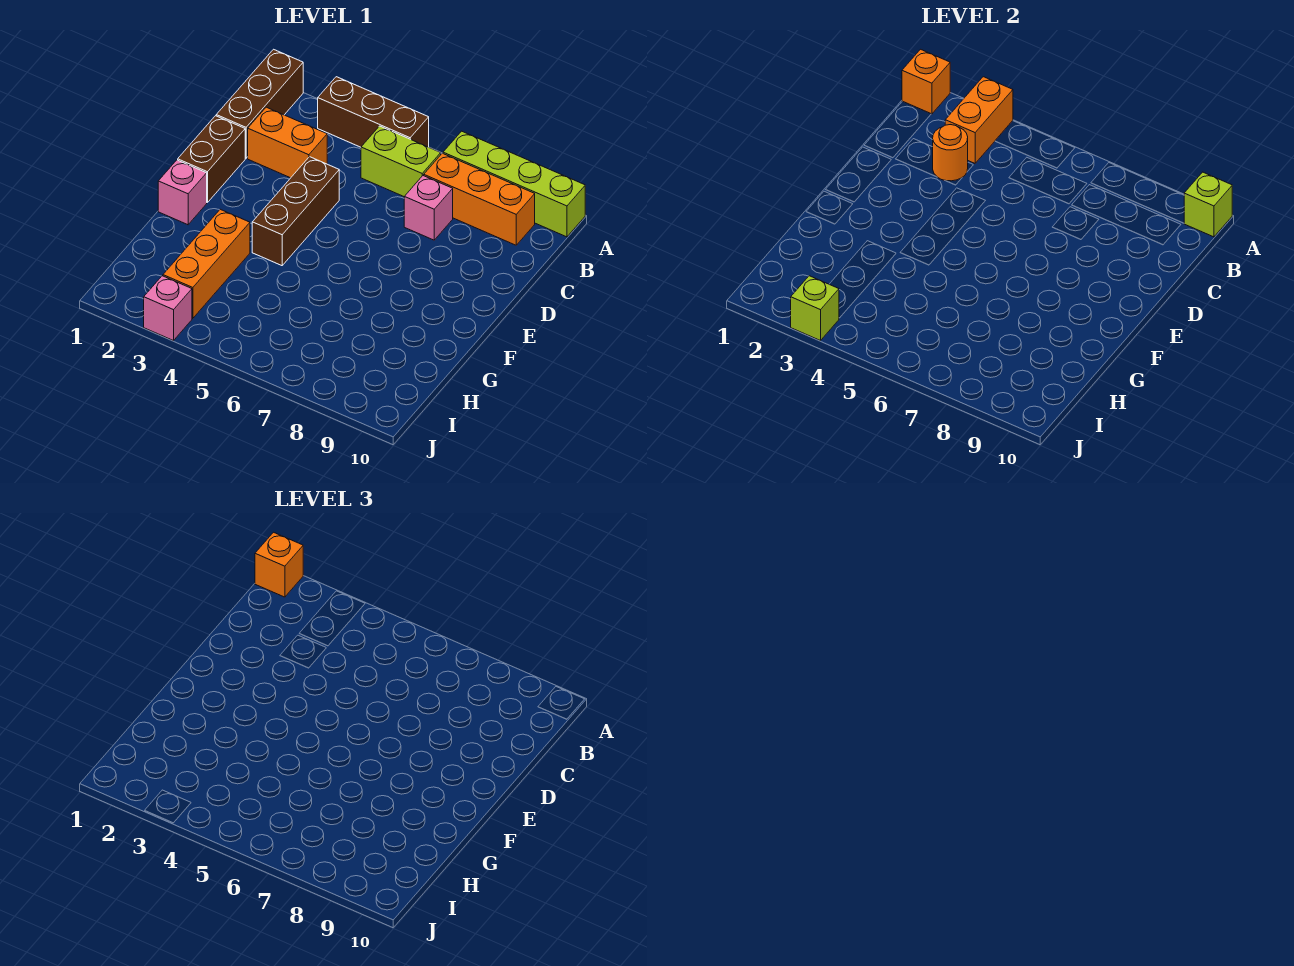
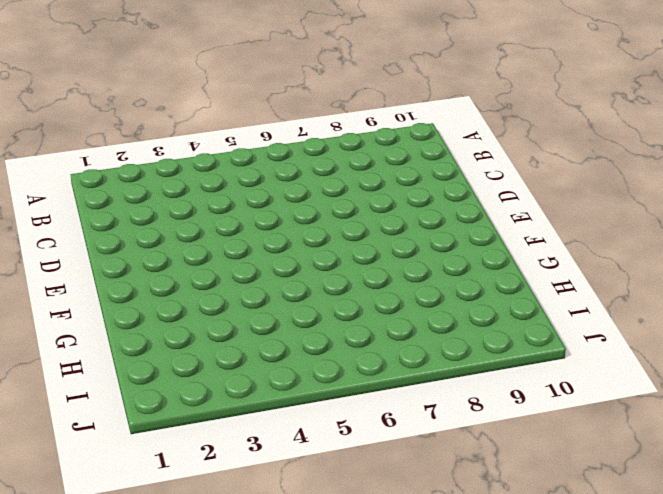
none -> brown 1x3 brick [216,49,303,158]
none -> brown 1x3 brick [318,77,429,147]
none -> lime 1x4 brick [443,131,585,237]

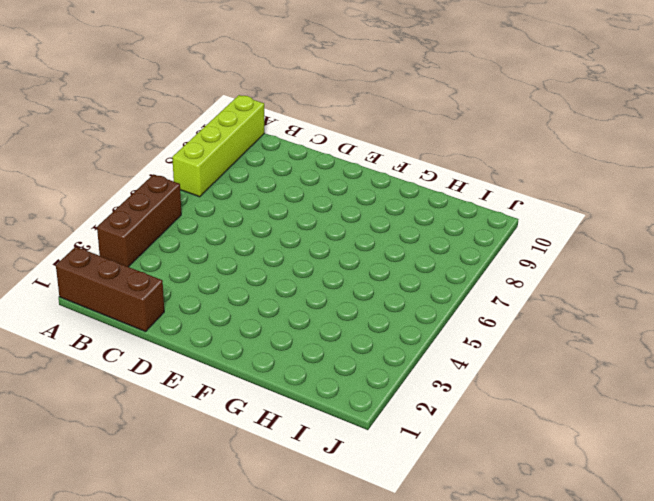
none -> lime 1x2 brick [361,126,441,196]
none -> orange 1x3 brick [424,153,535,245]
none -> orange 1x2 brick [248,107,327,178]

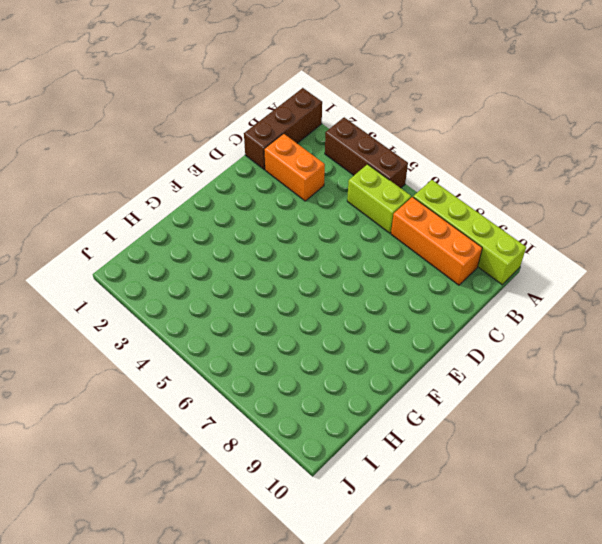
none -> pink 1x1 brick [404,175,453,240]
none -> brown 1x2 brick [178,116,245,203]
none -> brown 1x3 brick [252,157,339,266]

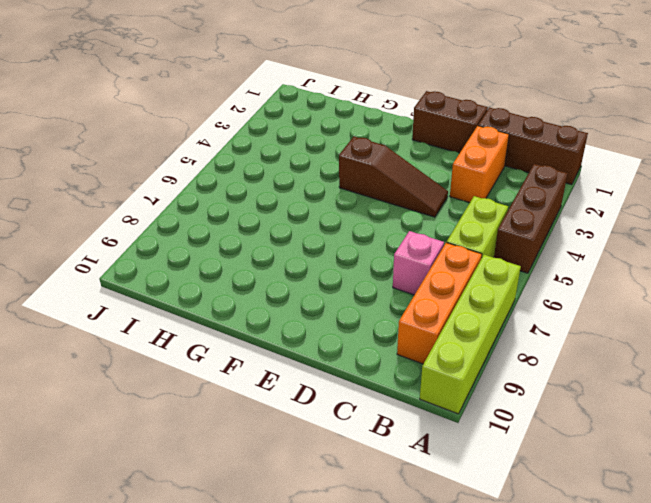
brown 1x3 slope [339,137,448,217] -> brown 1x3 brick [252,157,339,266]
none -> pink 1x1 brick [158,160,207,225]
none -> orange 1x3 brick [163,209,250,318]
none -> pink 1x1 brick [144,276,192,341]

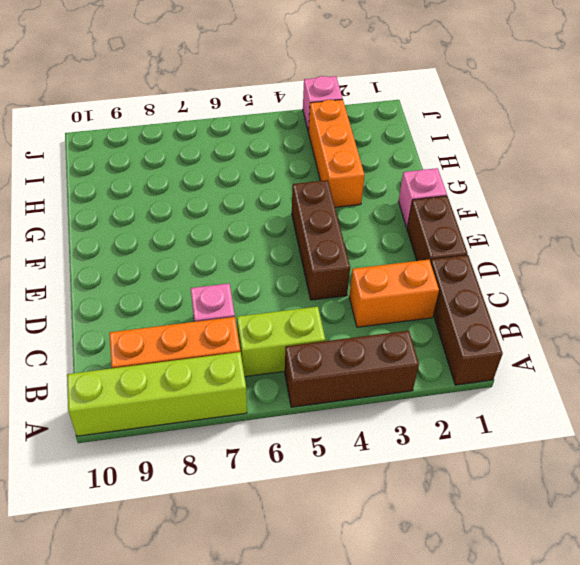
none -> orange 1x1 brick [902,49,950,114]
none -> orange 1x2 brick [945,77,1013,163]
none -> lime 1x1 brick [1184,172,1232,237]

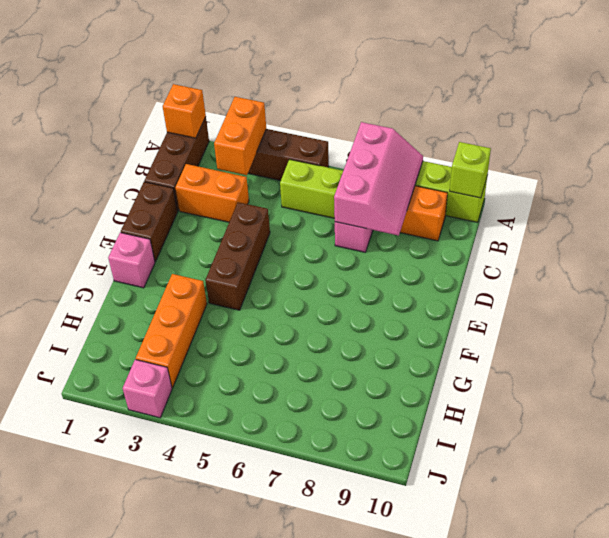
pink 2x3 slope [334,122,423,235] -> none
none -> orange 1x1 round brick [933,125,968,181]
none -> lime 1x1 brick [791,276,839,341]
none -> orange 1x1 brick [255,532,303,597]

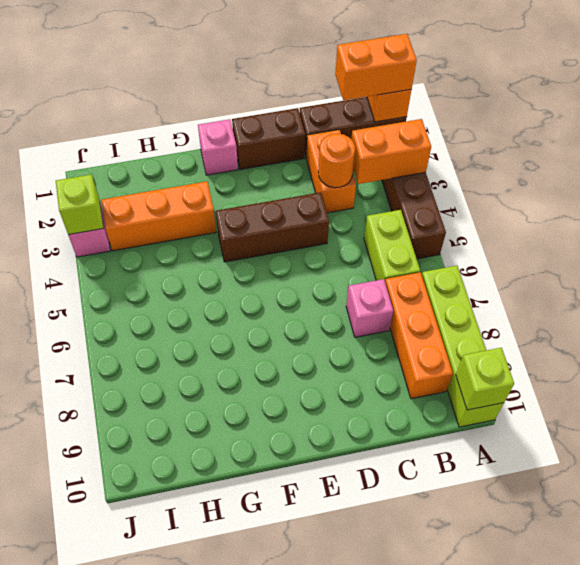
orange 1x2 brick [335,34,417,100] -> orange 1x1 brick [255,532,303,597]

